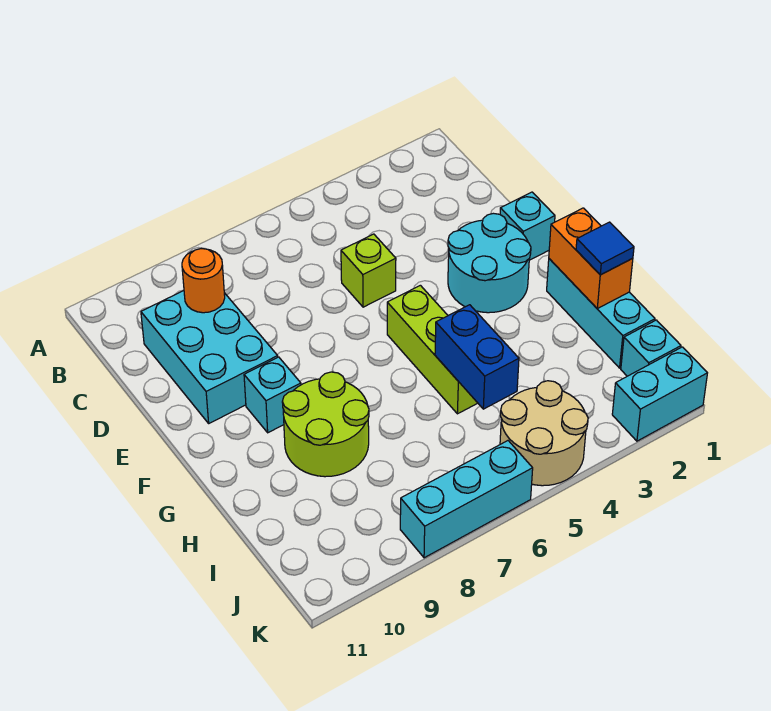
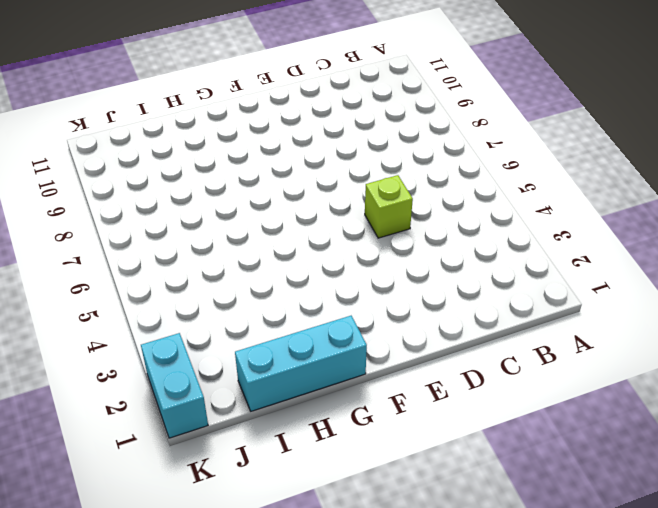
none -> cyan 2x3 brick [141,291,278,423]
none -> cyan 1x1 brick [500,192,555,260]
none -> cyan 2x2 round brick [448,213,531,313]

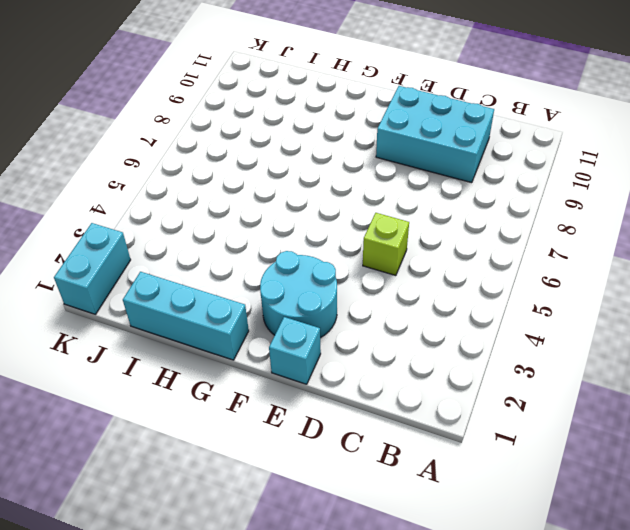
none -> lime 1x3 brick [387,285,477,414]
none -> cyan 1x1 brick [244,357,301,433]
none -> lime 2x2 round brick [282,372,369,477]

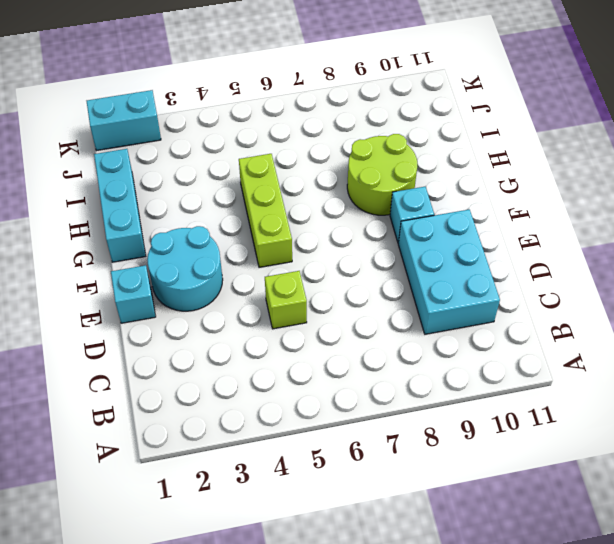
none -> cyan 1x1 brick [621,320,681,376]
none -> tan 2x2 round brick [500,381,588,486]
none -> cyan 1x3 brick [400,441,533,558]

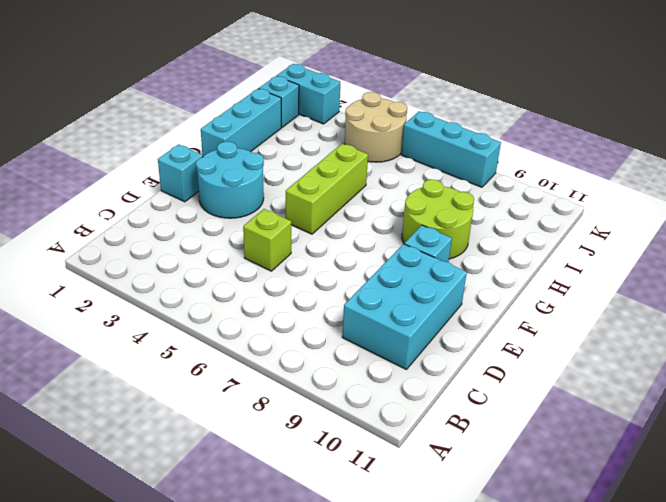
none -> orange 1x1 round brick [182,249,225,313]
none -> orange 1x2 brick [549,208,633,309]
none -> blue 1x2 brick [435,305,519,409]

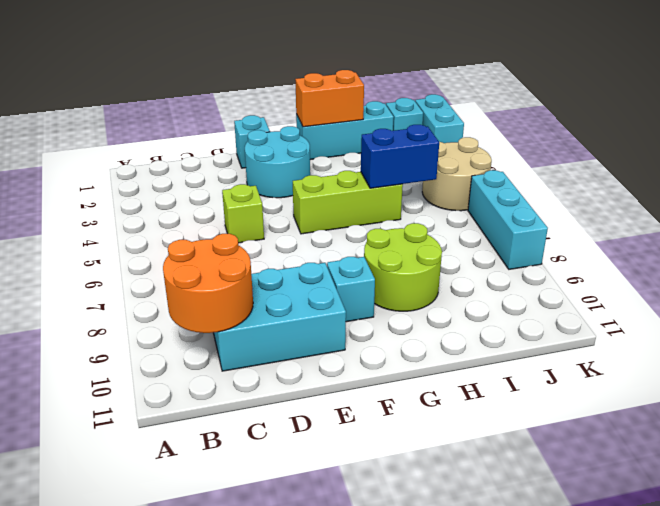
orange 2x2 round brick [163,234,253,333] -> orange 1x1 round brick [182,249,225,313]
none -> blue 1x1 tile [576,222,634,275]

